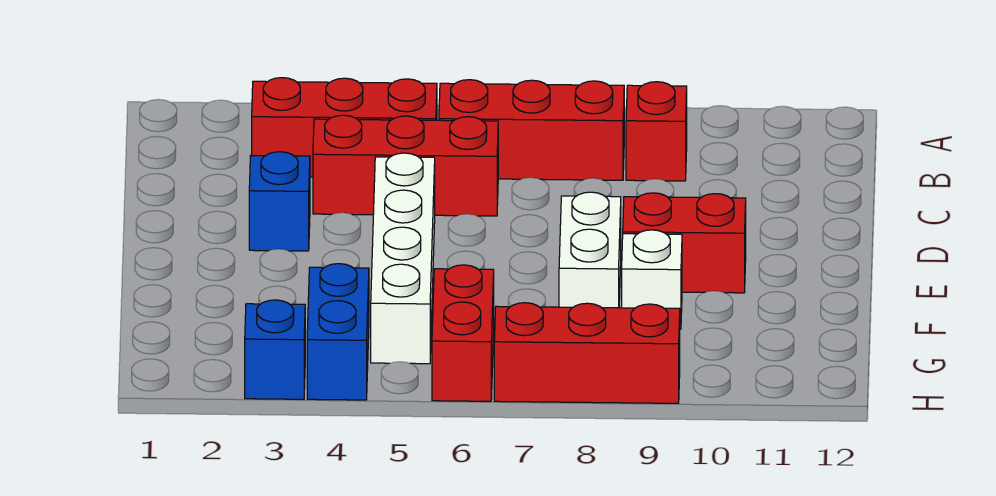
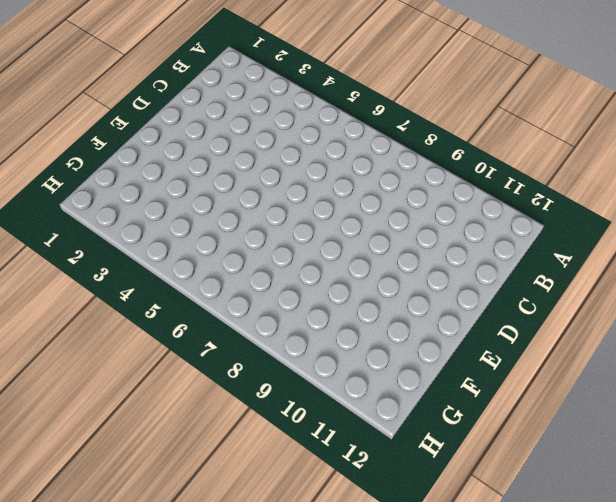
none -> red 1x3 brick [252,78,437,177]
none -> red 1x3 brick [439,80,624,180]
none -> red 1x1 brick [626,82,687,181]

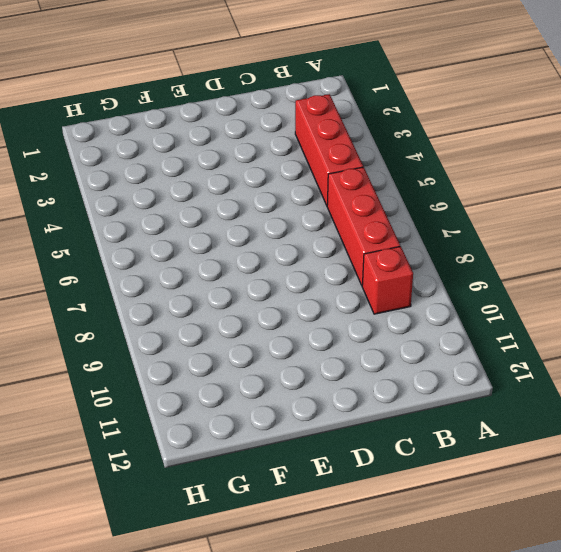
none -> red 1x3 brick [313,115,498,216]
none -> blue 1x1 brick [249,152,310,251]
none -> white 1x4 brick [371,153,435,364]

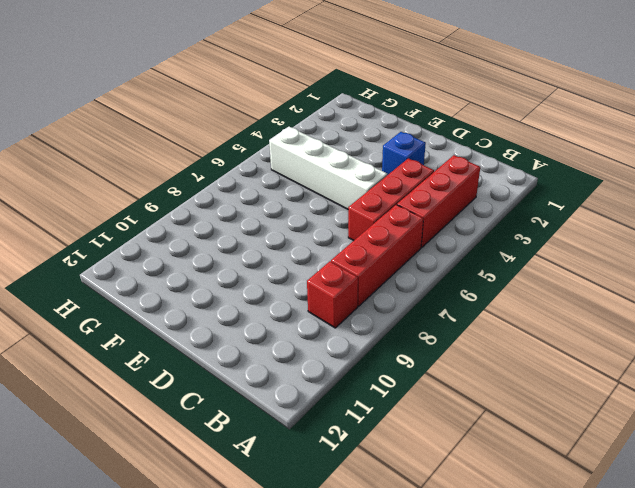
none -> white 1x2 brick [559,192,621,308]
none -> red 1x2 brick [623,193,746,293]
none -> white 1x1 brick [622,230,682,329]

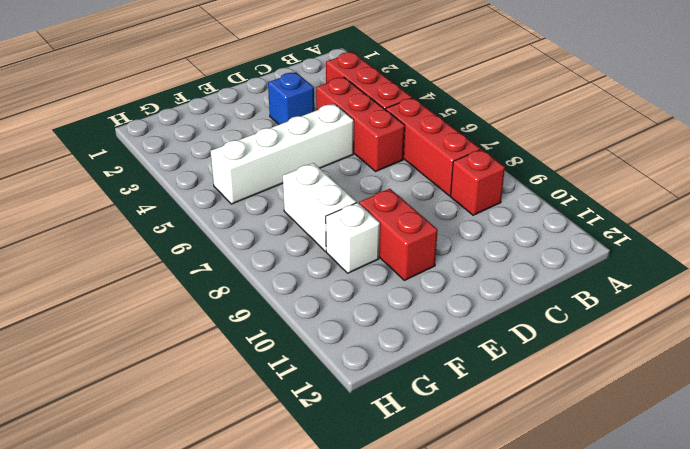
white 1x2 brick [283,163,356,251] -> white 1x2 brick turned to [559,192,621,308]
none -> blue 1x2 brick [307,264,369,400]
none -> red 1x2 brick [432,265,494,401]
none -> blue 1x1 brick [245,300,305,399]

